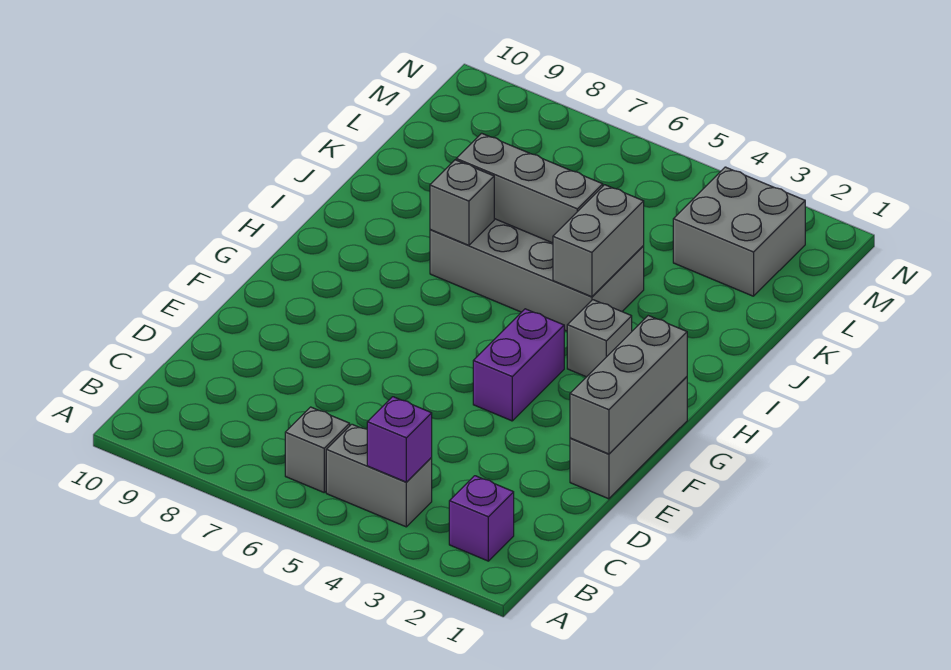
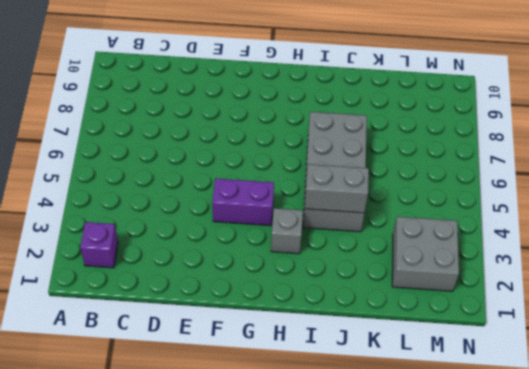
none -> grey 1x2 brick [326,424,432,527]
none -> grey 1x1 brick [285,407,350,492]
none -> grey 1x3 brick [570,377,687,499]

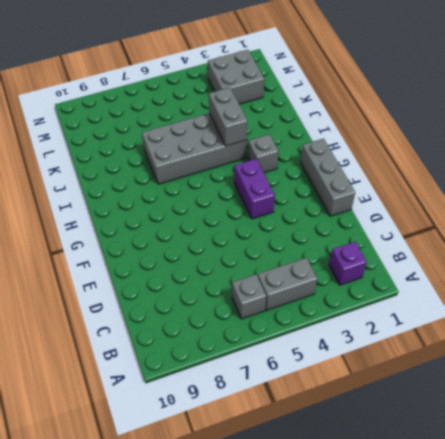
none -> purple 1x1 brick [367,397,432,482]
none -> grey 1x3 brick [570,316,687,454]
none -> grey 1x1 brick [430,160,494,246]

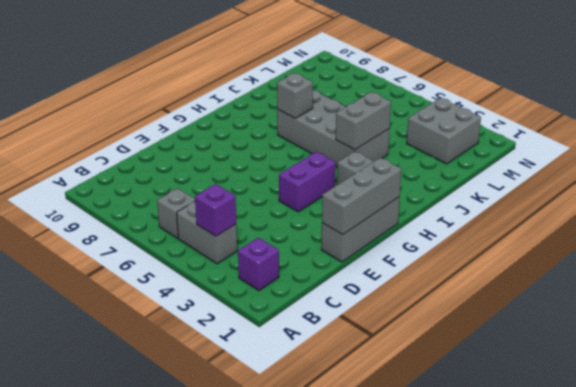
none -> grey 1x3 brick [456,133,603,243]

